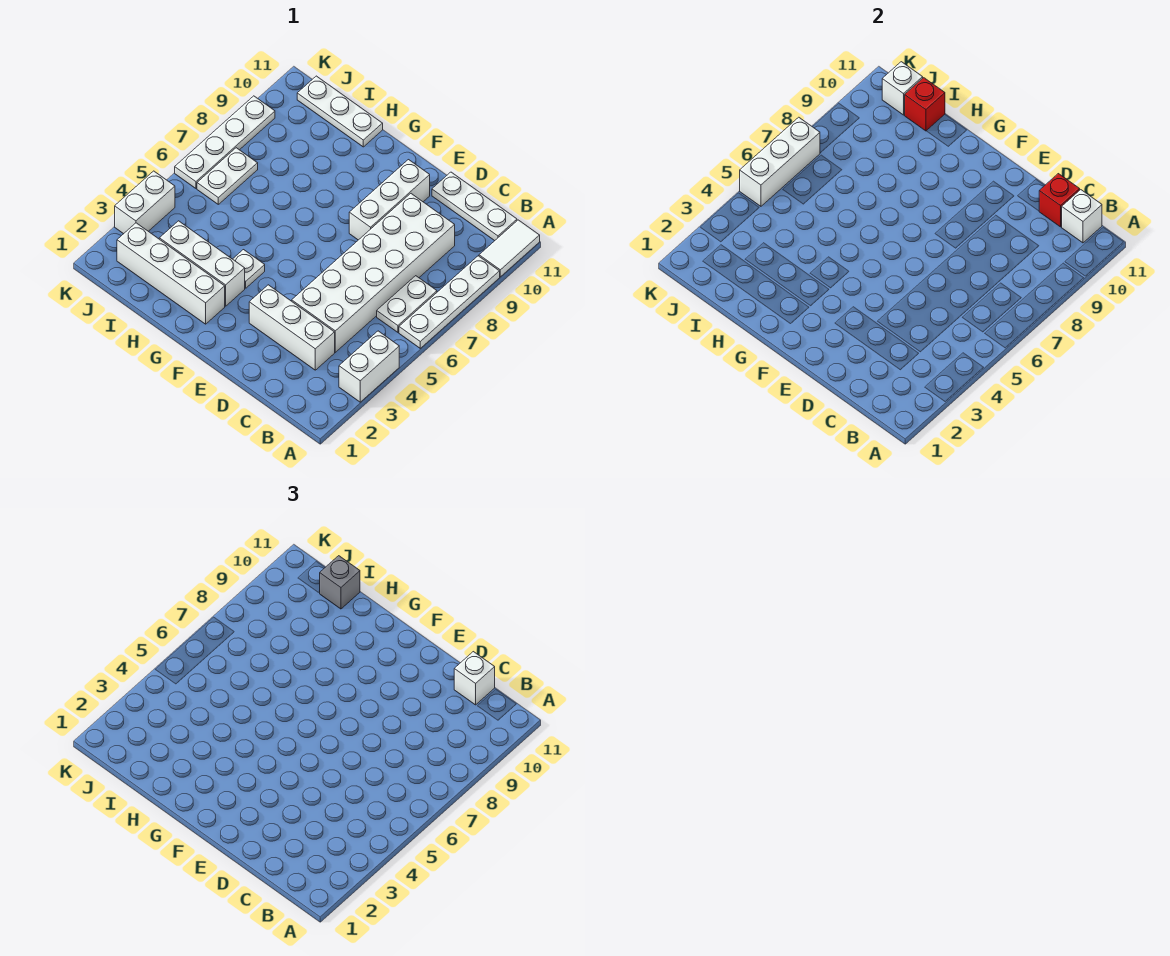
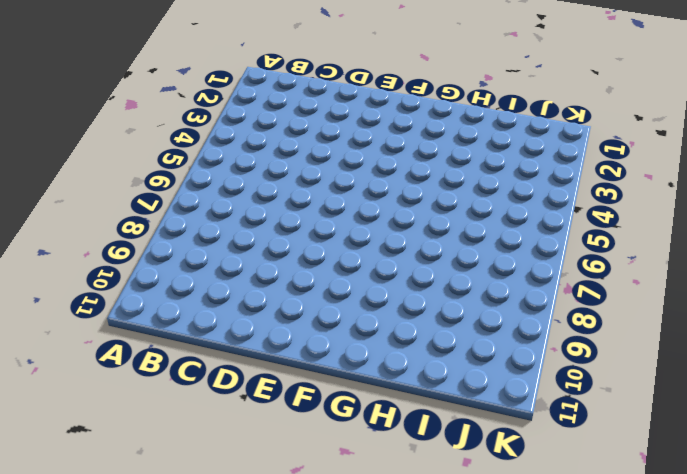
none -> white 1x2 brick [339,331,399,402]
none -> white 1x4 plate [399,256,500,348]
none -> white 1x2 tile [479,220,540,277]

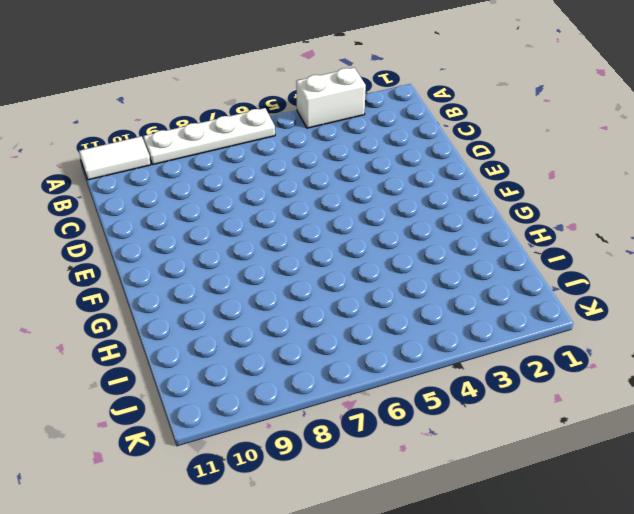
none -> white 1x2 plate [377,276,437,332]
none -> white 1x3 plate [432,172,517,241]
none -> white 1x3 brick [249,285,335,370]

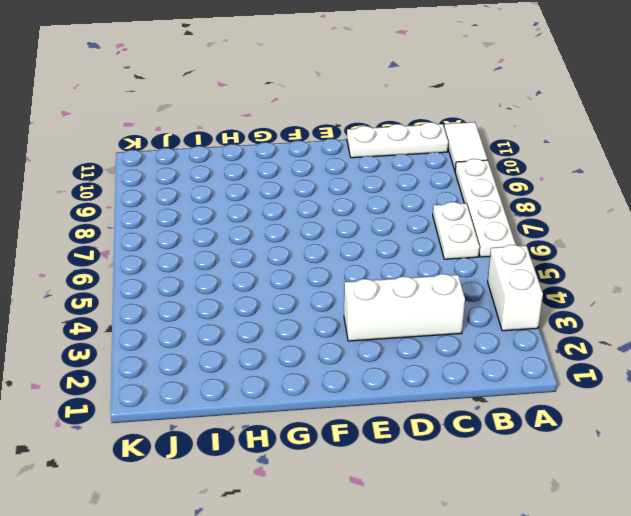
none -> white 2x6 brick [292,194,455,352]
none -> white 1x3 brick [349,160,430,240]
none -> white 1x4 brick [117,223,225,324]

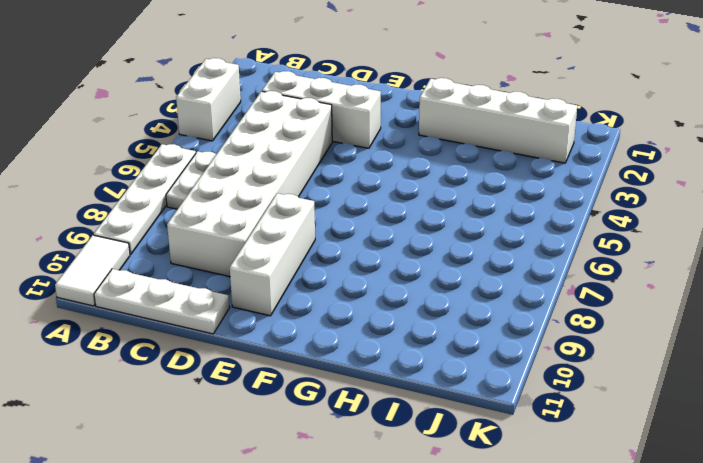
none -> white 1x3 brick [159,221,245,306]
none -> white 1x1 plate [233,250,265,288]
none -> white 1x3 plate [297,76,383,147]

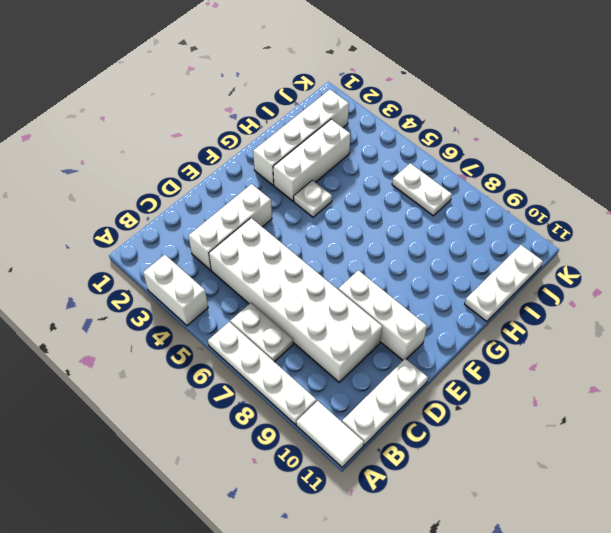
none -> white 1x2 brick [115,171,175,234]
none -> white 1x4 plate [175,96,275,188]
none -> white 1x1 brick [1062,190,1102,243]

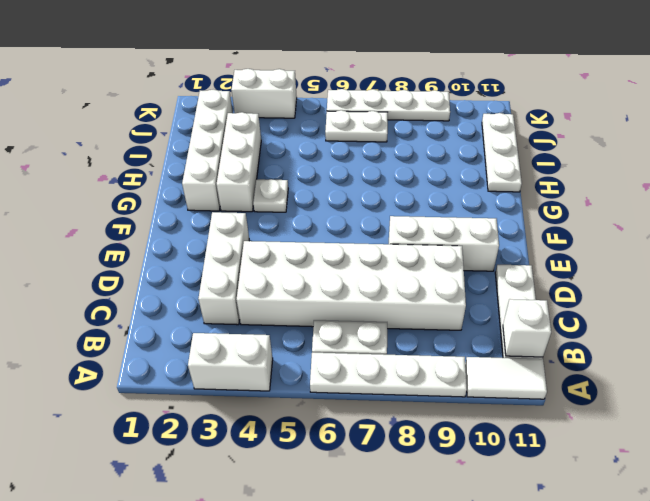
none -> red 1x1 brick [1039,174,1080,227]
none -> red 1x1 brick [905,78,945,131]
none -> white 1x1 brick [882,62,923,115]

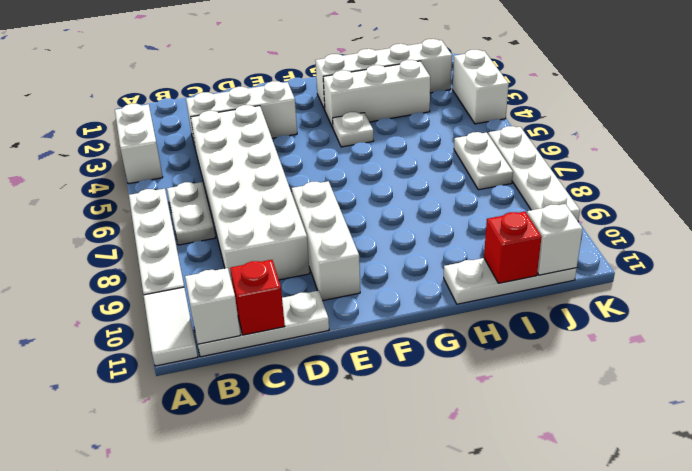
none -> white 1x3 brick [740,117,820,206]
none -> white 1x1 brick [454,652,495,705]
none -> grey 1x1 brick [320,556,360,609]

